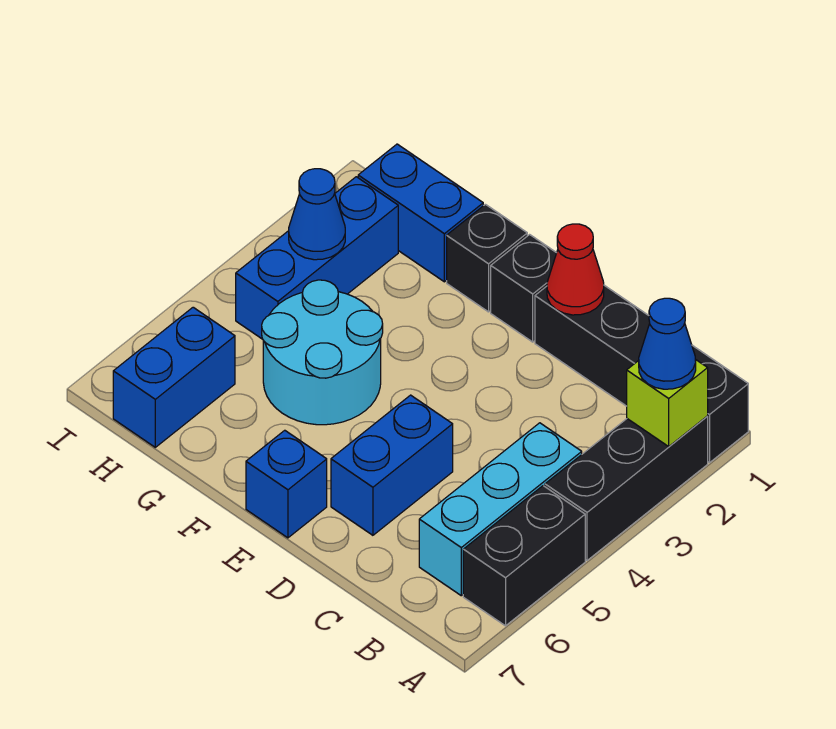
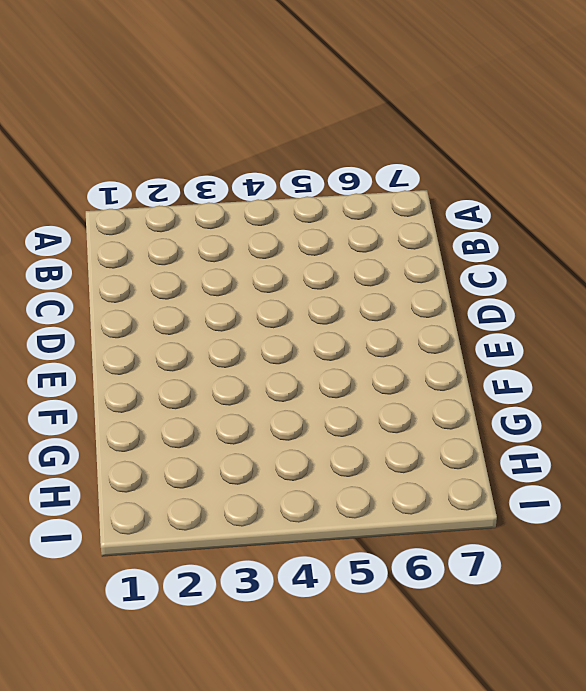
none -> black 1x4 brick [535,285,748,463]
none -> black 1x3 brick [545,417,708,560]
none -> black 1x2 brick [463,486,585,626]

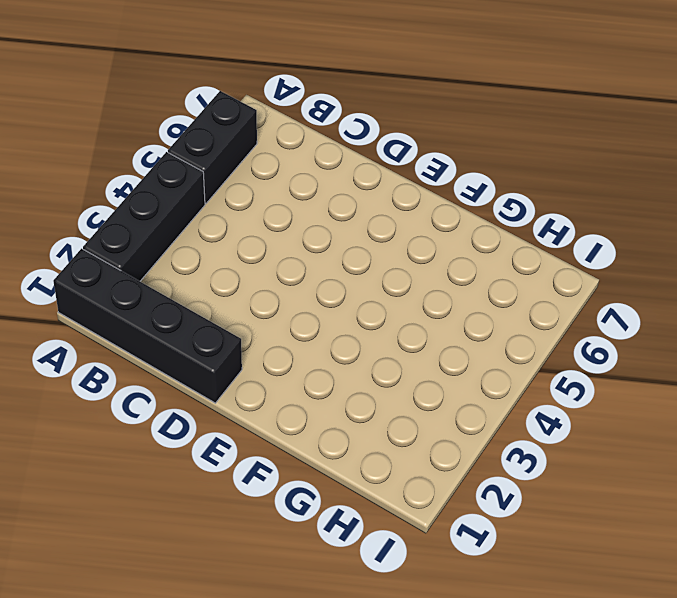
none -> cyan 1x3 brick [419,423,582,596]
none -> blue 1x2 brick [331,395,453,535]
none -> black 1x1 brick [491,235,556,342]

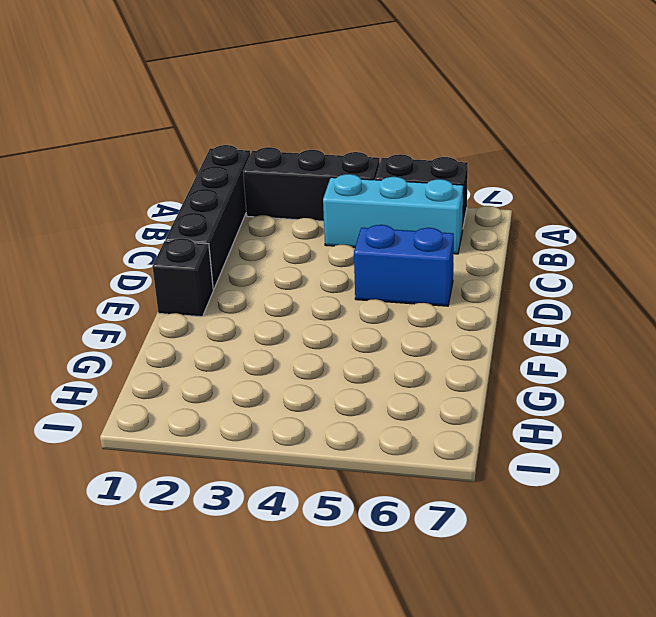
none -> blue 1x1 brick [246,430,327,538]
none -> black 1x1 brick [447,204,527,312]
none -> cyan 2x2 round brick [262,280,383,425]

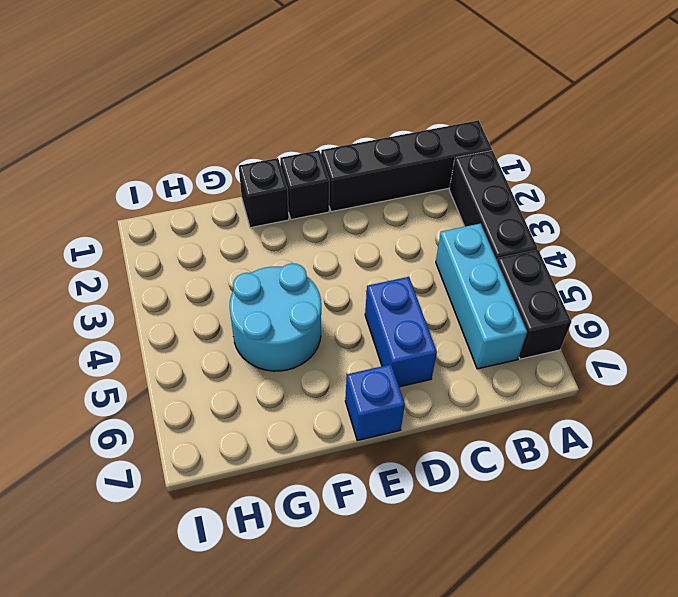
none -> blue 1x2 brick [358,144,483,282]
none -> blue 1x3 brick [236,177,398,339]
none -> blue 1x2 brick [113,307,235,447]

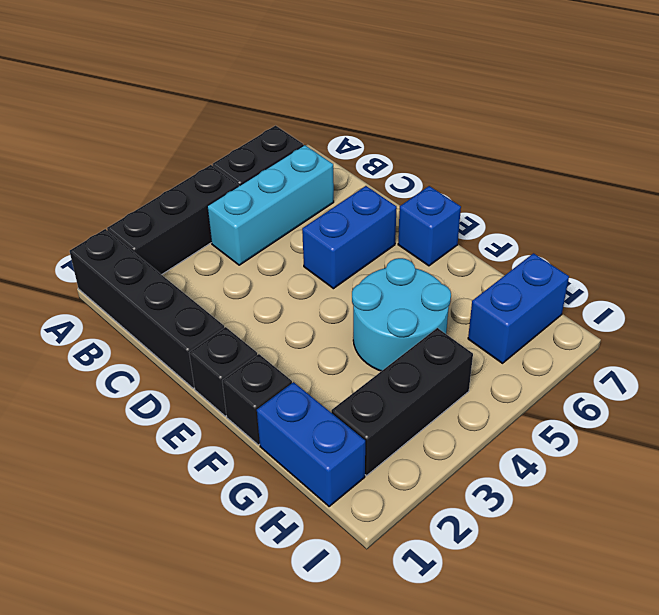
black 1x3 brick [331,328,473,476] -> blue 1x3 brick [236,177,398,339]
none -> lime 1x1 brick [627,359,708,446]
none -> red 1x1 cone [547,224,604,315]
none -> blue 1x1 cone [289,169,345,260]

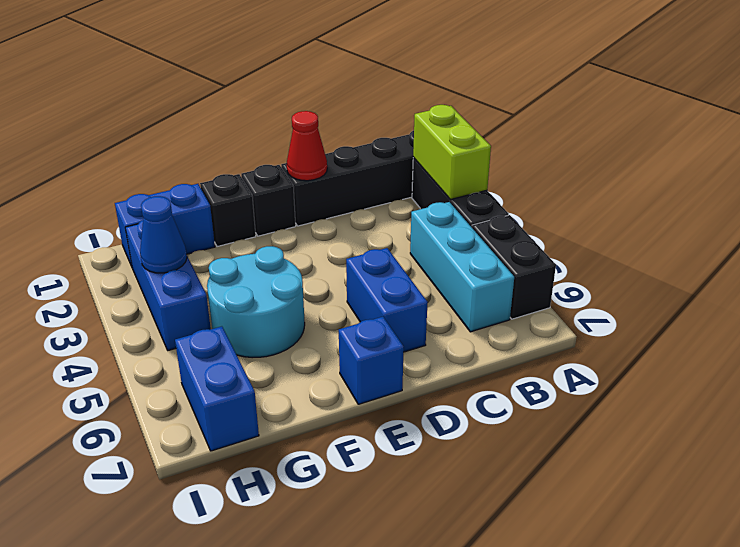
lime 1x2 brick [413,105,491,200] -> lime 1x1 brick [627,359,708,446]
none -> blue 1x1 cone [639,298,696,389]

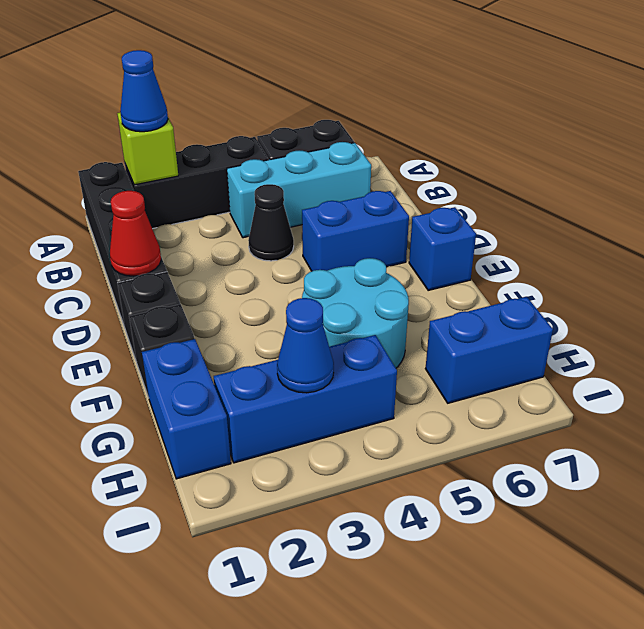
black 1x1 cone [248,184,294,261] -> none

